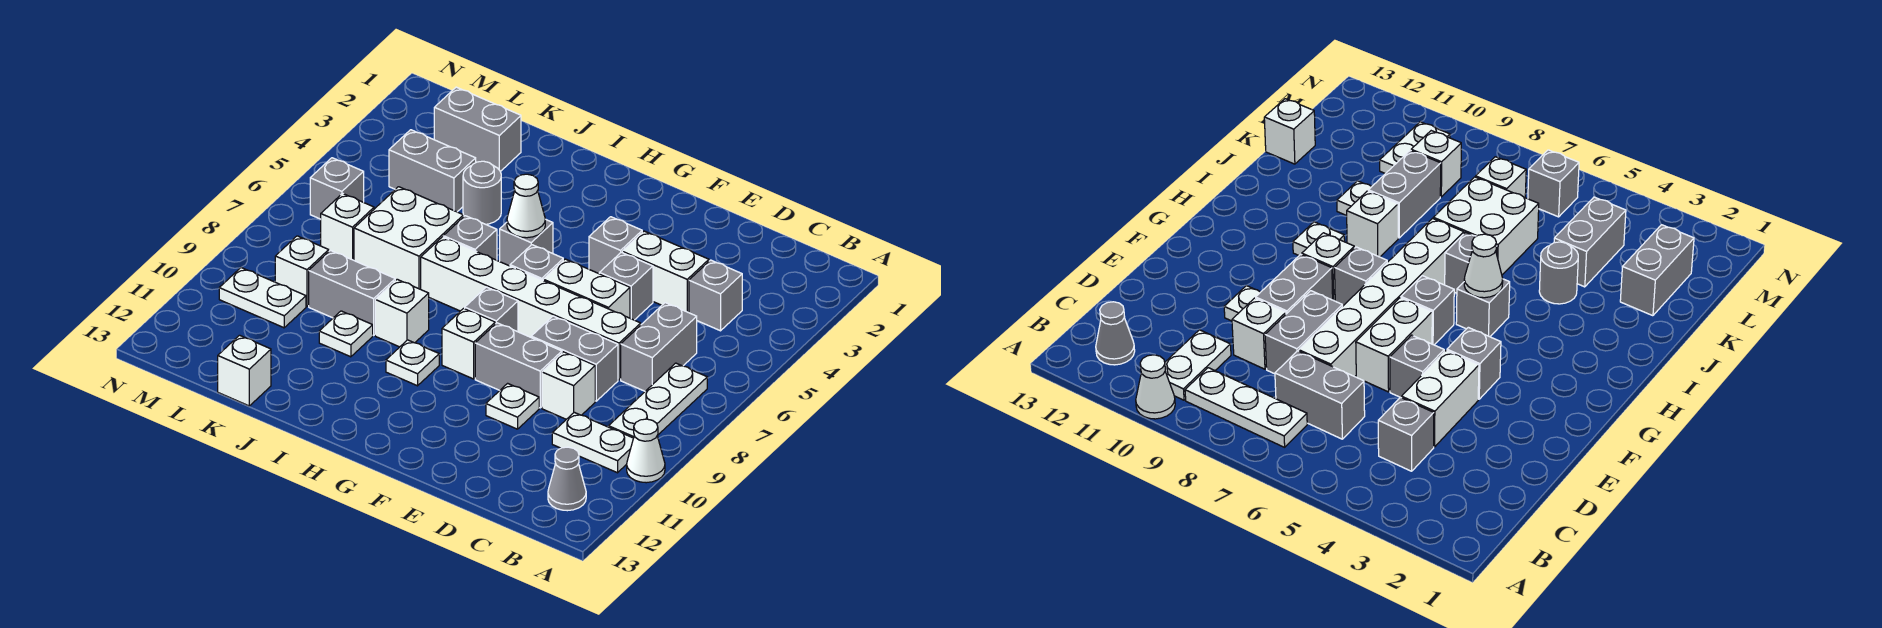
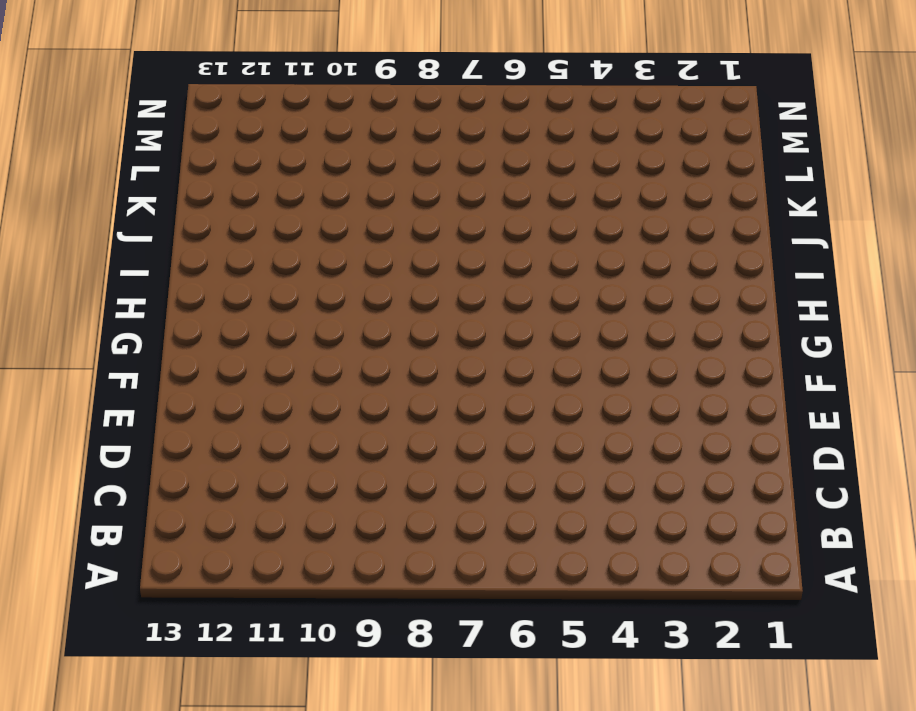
none -> white 1x1 cone [627,419,665,483]
none -> white 1x3 plate [609,363,707,438]
none -> white 1x2 plate [552,412,633,473]
none -> grey 1x1 cone [548,447,586,511]

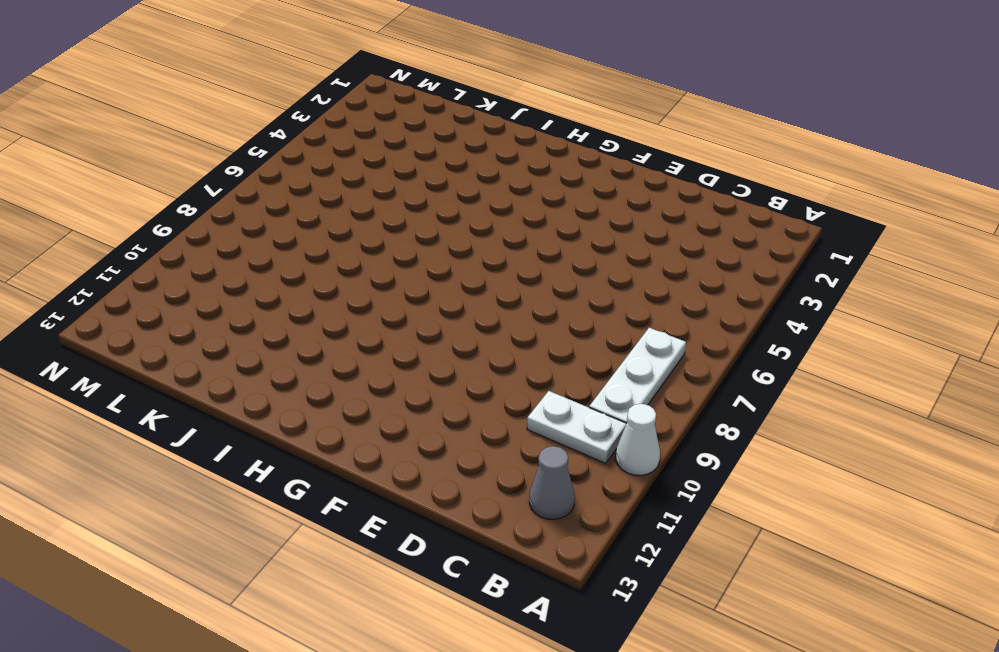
none -> grey 1x1 brick [689,260,742,331]
none -> grey 1x2 brick [621,303,697,391]
none -> white 1x2 brick [622,231,709,313]
none -> white 1x6 brick [421,237,641,380]

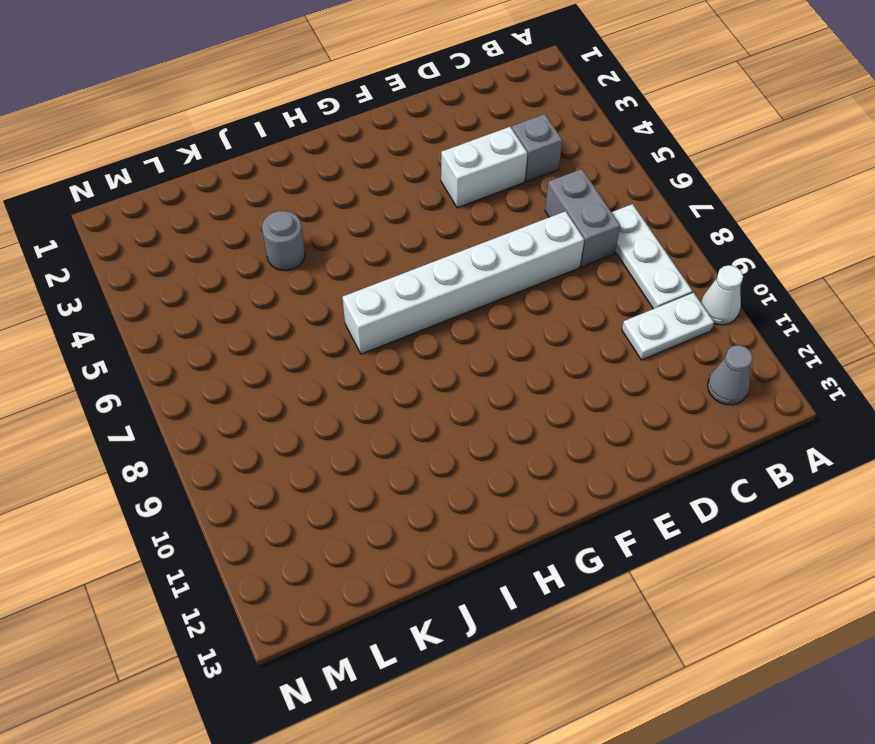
none -> grey 1x2 brick [531,316,618,401]
none -> white 1x1 brick [542,352,595,419]
none -> grey 1x1 brick [599,252,653,320]
none -> white 1x2 brick [543,259,630,318]

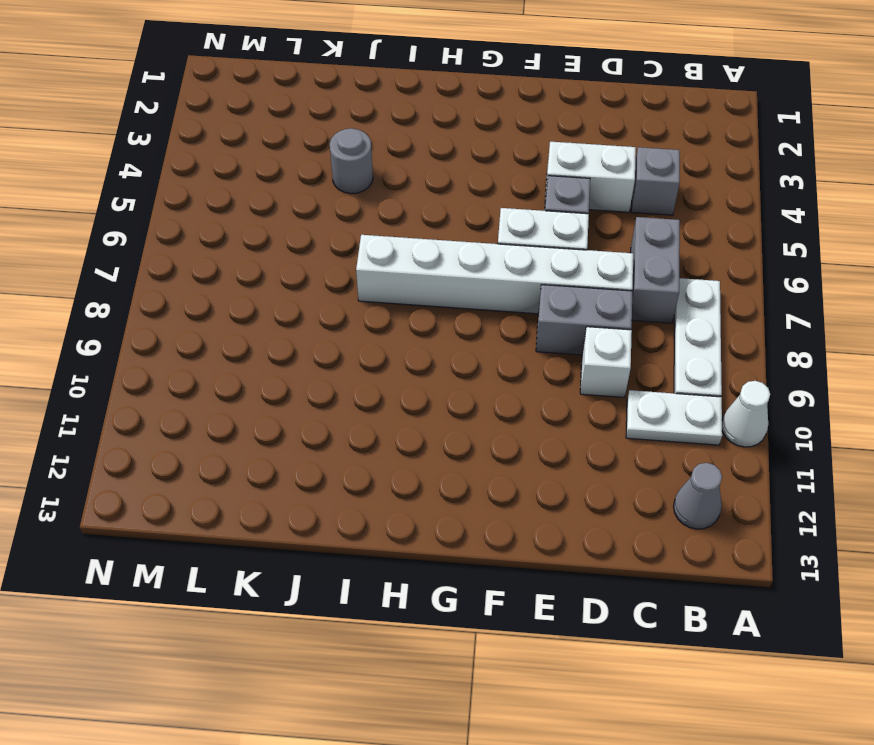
none -> grey 1x2 brick [475,323,562,408]
none -> white 1x1 plate [486,383,539,429]
none -> grey 1x1 brick [589,217,642,274]
none -> grey 1x1 brick [510,245,563,280]

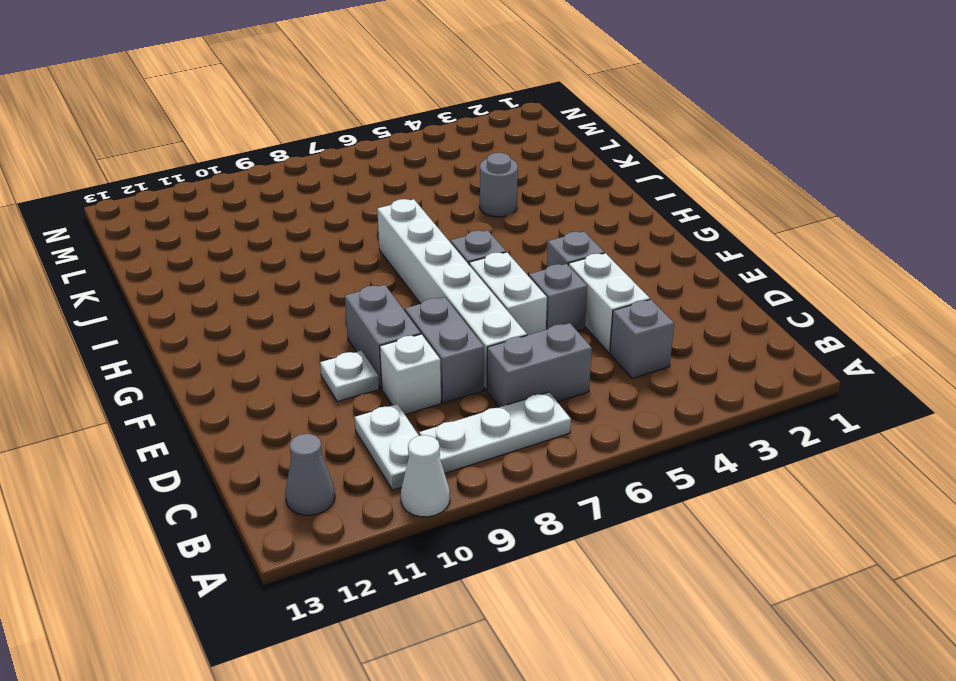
none -> grey 1x1 brick [465,287,518,332]
none -> white 1x1 brick [442,308,495,379]
none -> grey 1x1 brick [500,219,553,266]
none -> white 1x1 plate [386,340,439,386]

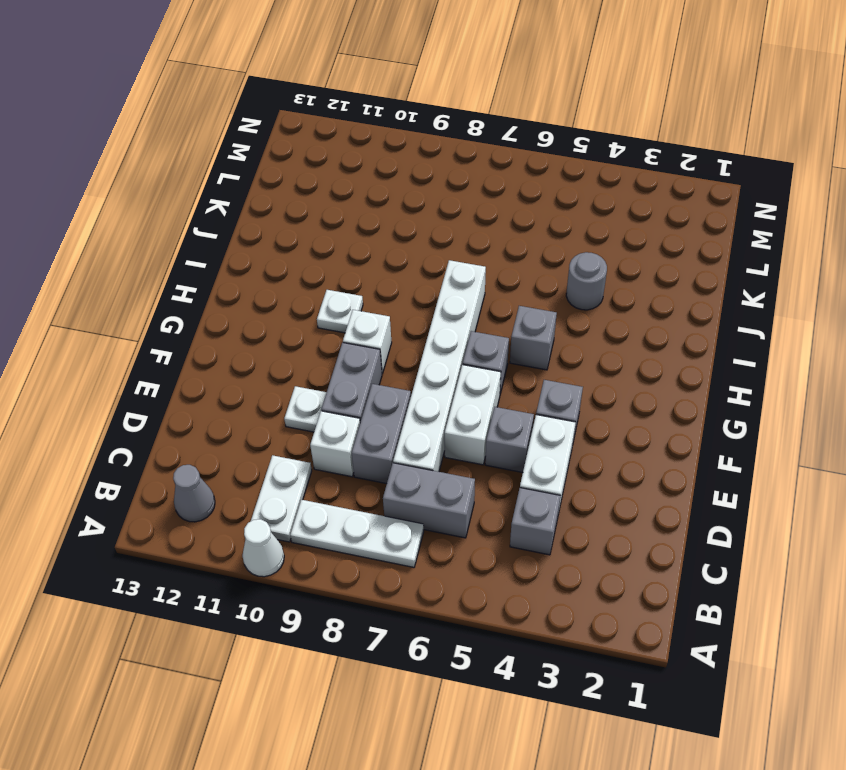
none -> grey 1x1 brick [465,287,518,332]
none -> grey 1x1 brick [443,216,497,260]
none -> white 1x1 brick [375,279,429,347]
none -> white 2x2 brick [354,187,464,289]

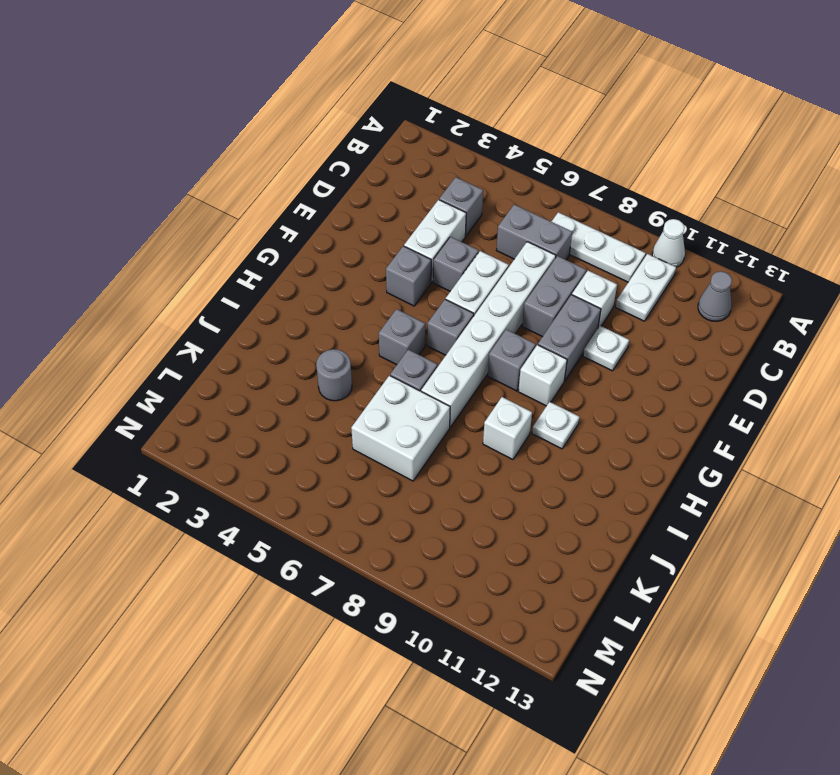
none -> grey 1x2 brick [309,250,395,335]
none -> white 1x1 plate [319,311,373,357]
none -> grey 1x2 brick [434,87,521,172]
none -> grey 1x2 brick [389,130,476,212]

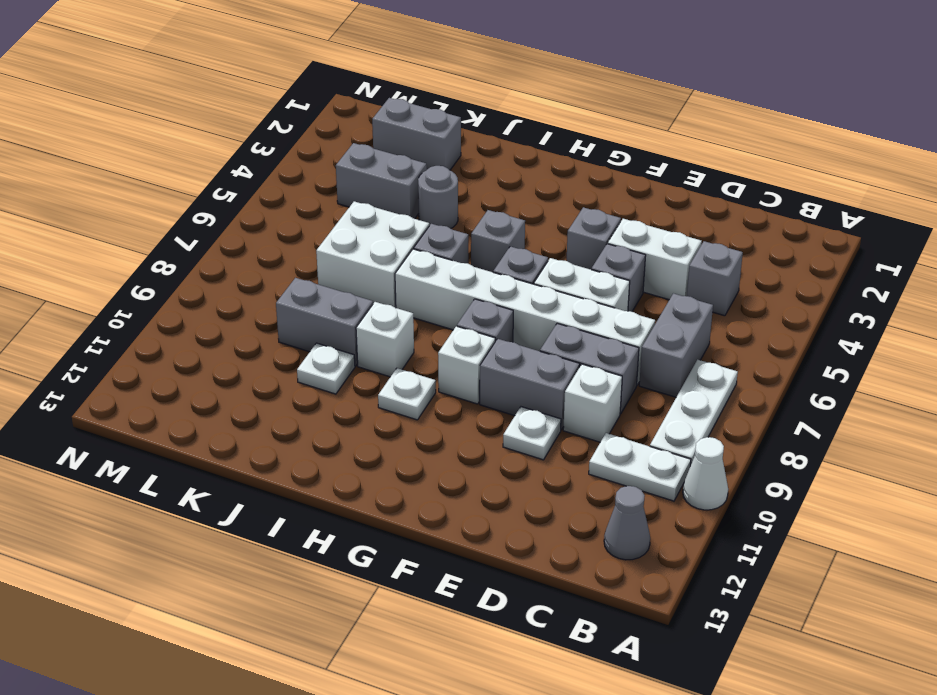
none -> white 1x1 brick [218,335,271,406]
none -> white 1x1 brick [321,193,374,260]
none -> white 1x1 brick [275,236,329,306]
none -> white 1x2 plate [219,268,306,328]

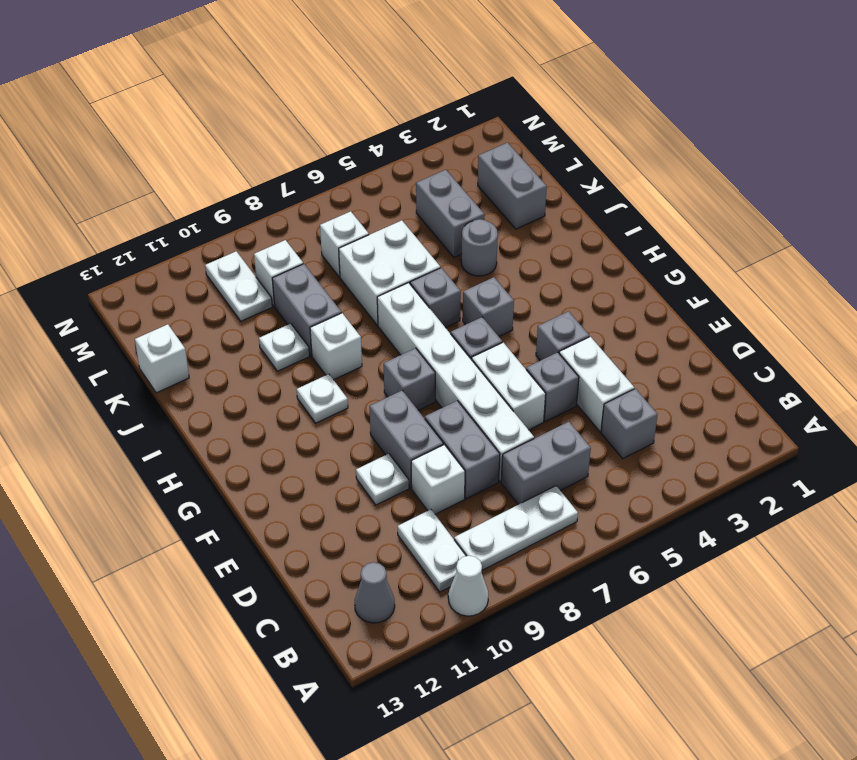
none -> white 1x1 brick [442,308,495,379]
none -> grey 1x1 brick [310,158,364,219]
none -> white 1x1 cone [507,174,545,238]

